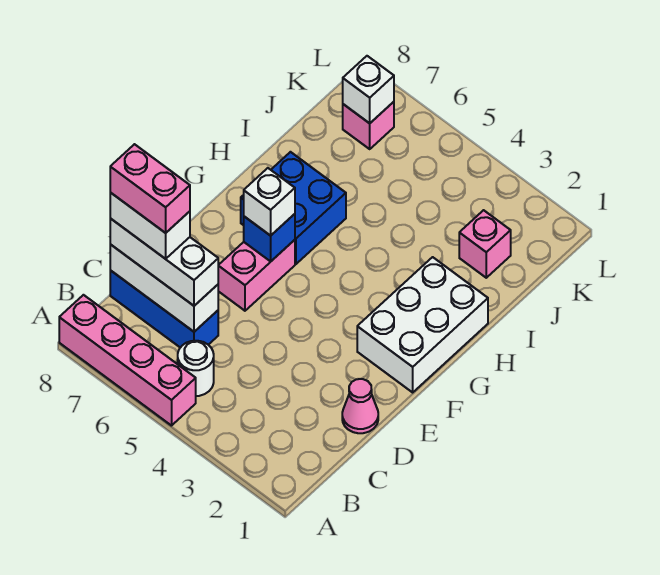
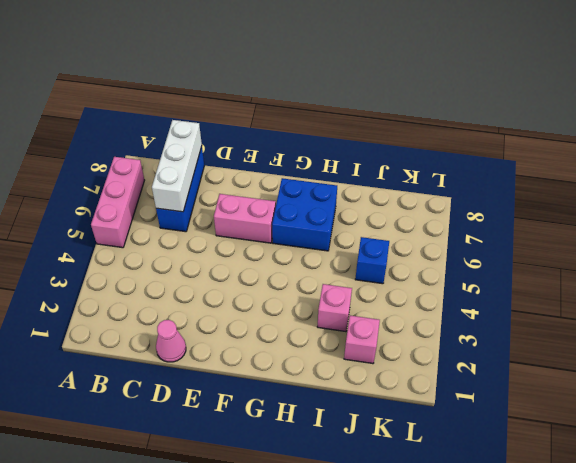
pink 1x3 brick [91,157,145,248] -> pink 1x4 brick [59,295,196,426]
pink 1x1 brick [317,284,352,332] -> pink 1x1 brick moved to [343,102,394,149]
blue 1x1 brick [355,237,389,284] -> blue 1x1 brick moved to [244,214,295,262]
none -> white 1x1 round brick [178,341,214,396]
none -> white 2x3 brick [357,257,488,392]
none -> white 1x1 brick [343,56,394,123]

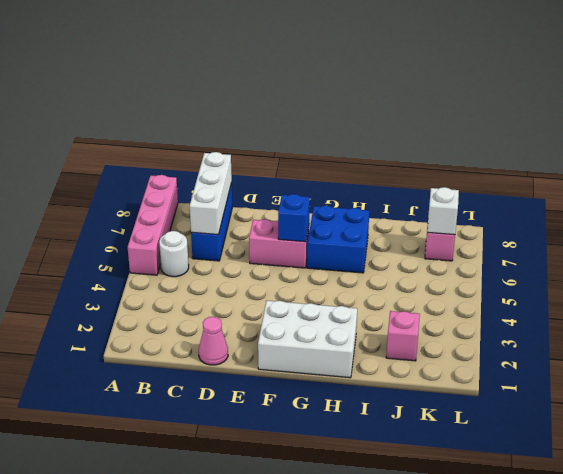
none -> white 1x3 brick [110,218,218,306]
none -> white 1x1 brick [244,168,295,236]
none -> white 1x2 brick [110,193,190,259]

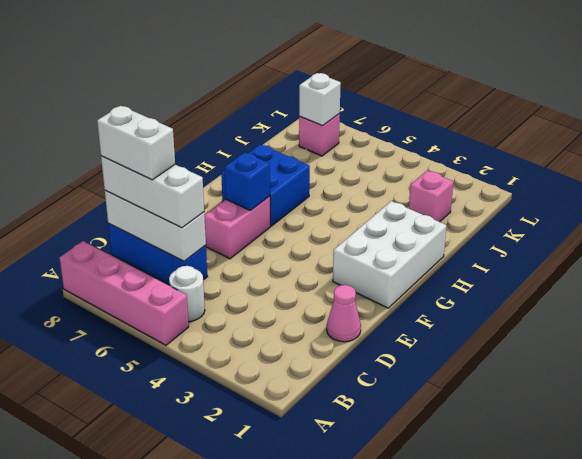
none -> white 1x1 brick [244,168,295,236]
none -> pink 1x2 brick [110,144,190,233]

